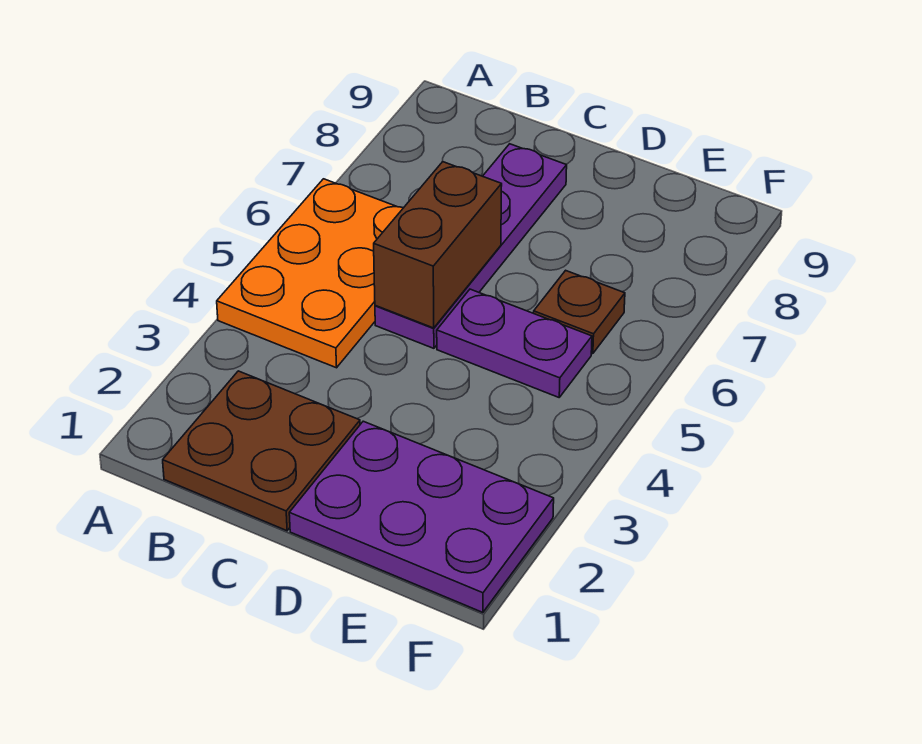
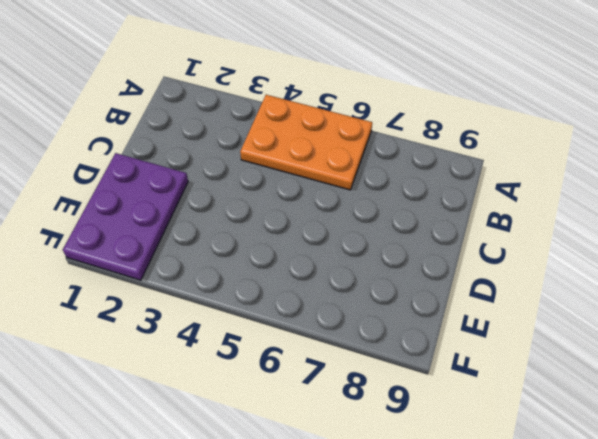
none -> brown 2x2 plate [163,371,360,531]
none -> purple 1x4 plate [375,144,567,348]

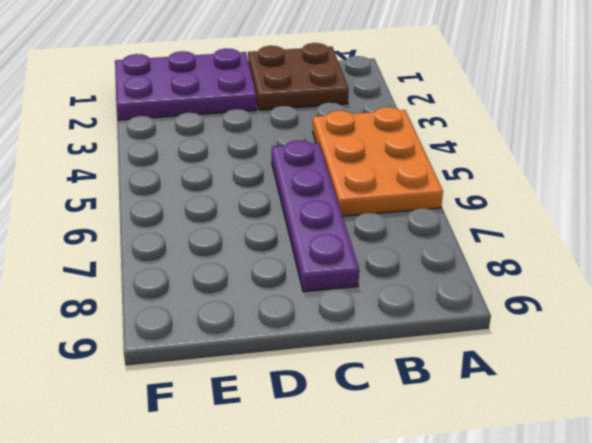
none -> purple 1x2 plate [437,289,592,397]
none -> brown 1x1 plate [534,270,625,354]

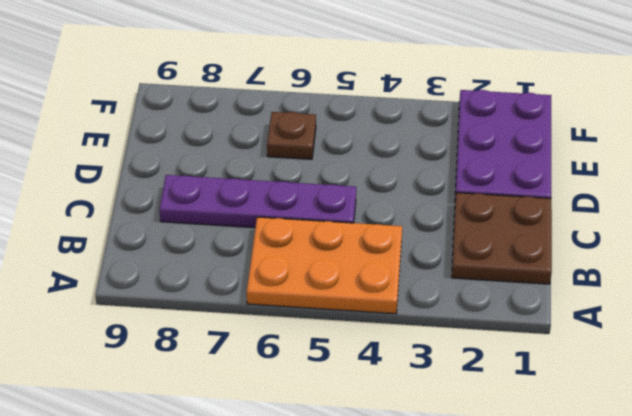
none -> purple 1x2 plate [437,289,592,397]
none -> brown 1x2 brick [374,162,502,328]

